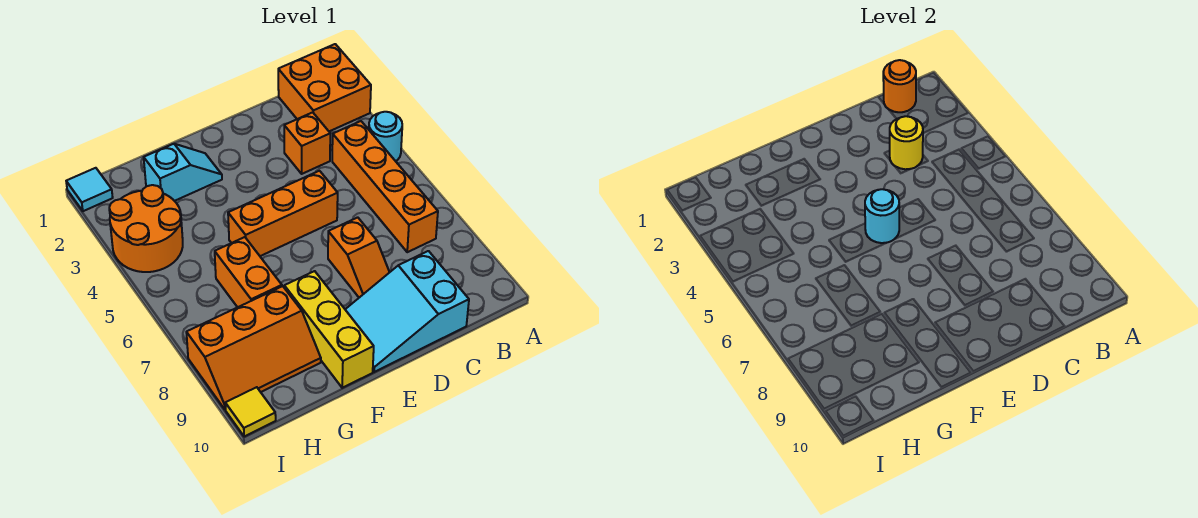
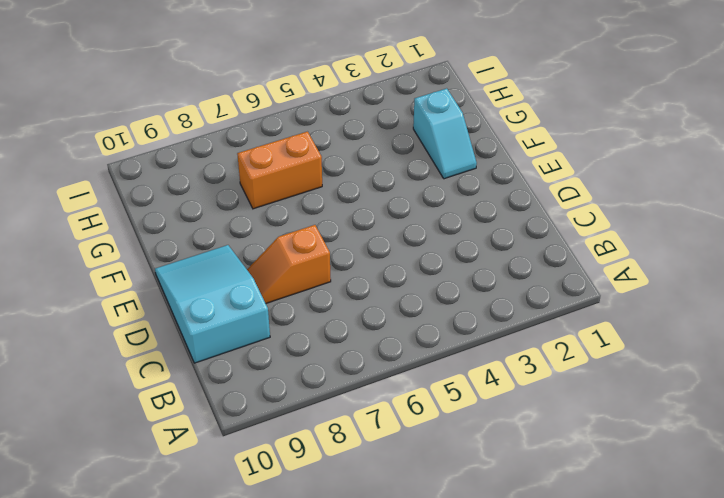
none -> orange 2x2 brick [278,44,371,131]
none -> cyan 1x1 round brick [369,112,402,161]
none -> orange 1x4 brick [332,121,438,252]

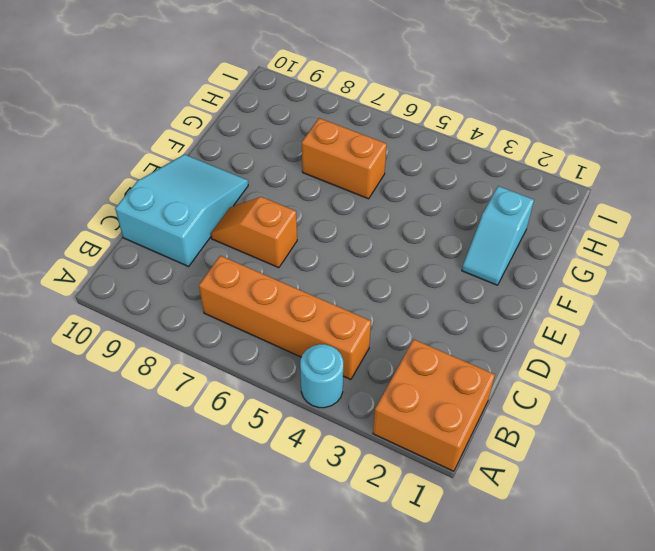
none -> orange 1x1 brick [284,112,330,174]
none -> orange 1x3 brick [228,171,338,256]
none -> yellow 1x3 brick [284,271,374,388]

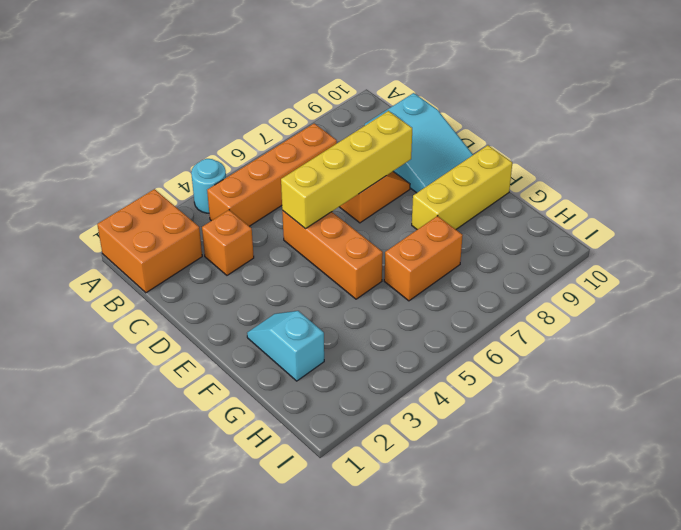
yellow 1x4 brick [281,111,412,229] -> none
none -> orange 2x3 slope [186,286,321,409]
none -> orange 2x2 round brick [109,185,183,272]
none -> cyan 1x1 tile [66,168,113,211]

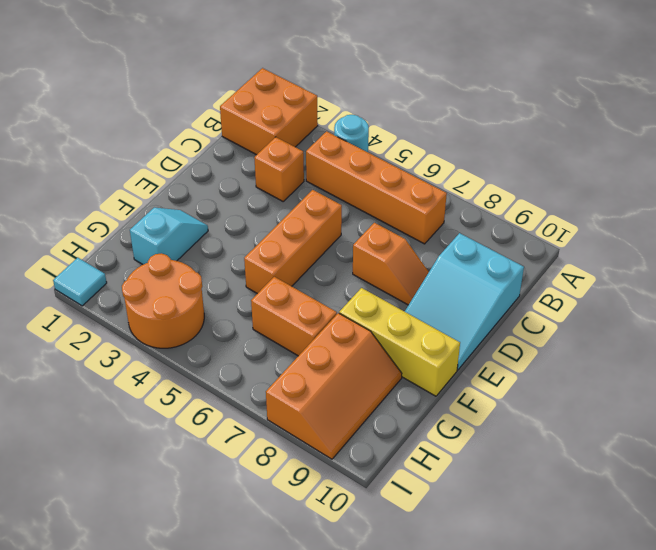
none -> yellow 1x1 tile [225,387,276,437]
none -> orange 1x1 round brick [883,60,916,112]
none -> yellow 1x1 round brick [890,116,923,169]

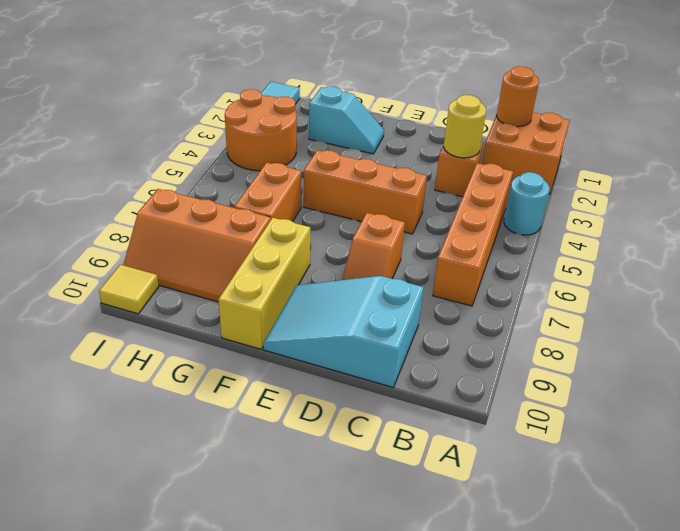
none -> cyan 1x1 round brick [865,189,899,243]

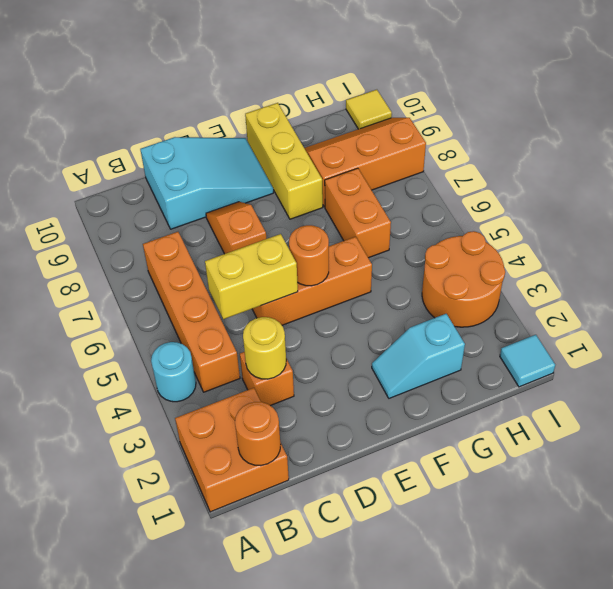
yellow 1x2 brick [205,234,298,319] -> none
orange 1x1 round brick [289,225,329,286] -> cyan 1x1 round brick [865,189,899,243]

